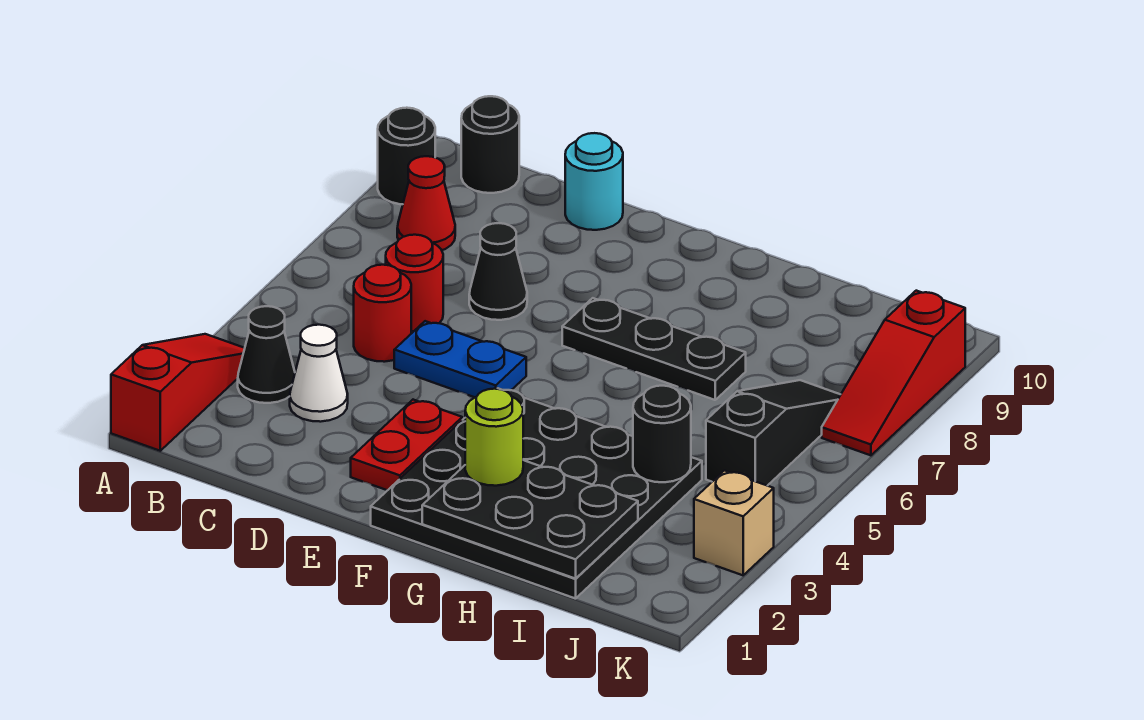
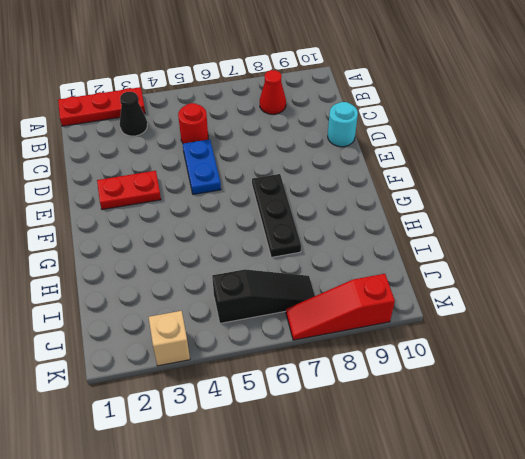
red 1x3 plate [58,87,145,126] -> red 1x3 slope [111,334,245,451]
none -> black 1x1 round brick [378,108,435,204]
none -> black 1x1 round brick [461,96,519,193]
none -> white 1x1 cone [290,325,348,422]

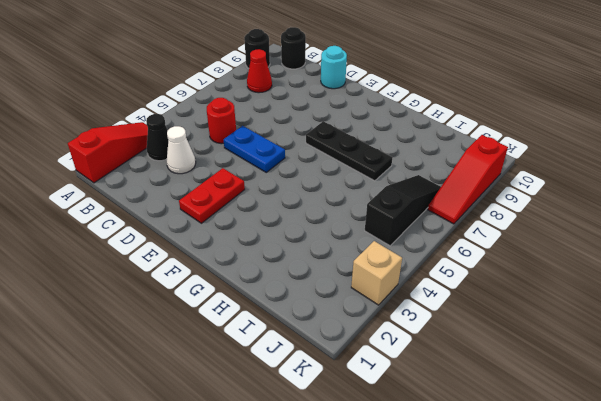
none -> red 1x1 round brick [386,235,443,331]
none -> black 1x1 cone [469,223,527,320]
none -> black 4x4 plate [371,388,702,599]

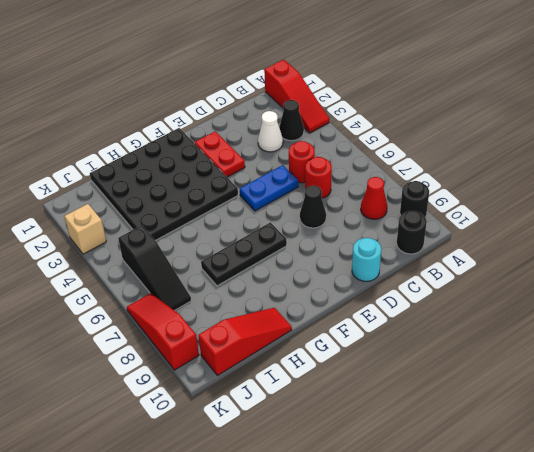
red 1x3 slope [198,308,292,375] -> none
none -> black 2x3 plate [422,460,638,579]
none -> black 1x1 round brick [633,386,691,482]
none -> lime 1x1 round brick [465,389,523,486]

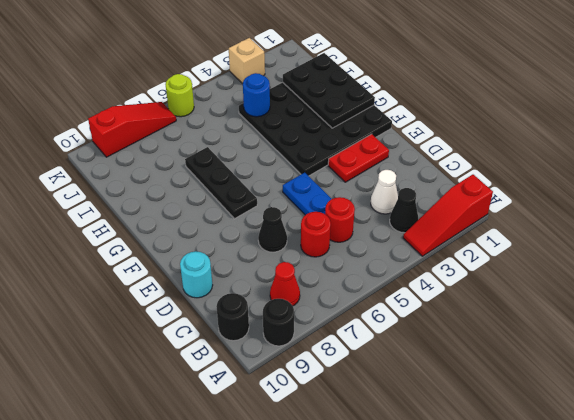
blue 1x1 round brick [243,73,270,117] -> black 1x1 round brick [633,386,691,482]
lime 1x1 round brick [165,74,194,117] -> lime 1x1 round brick moved to [465,389,523,486]
none -> black 1x3 slope [706,380,841,486]

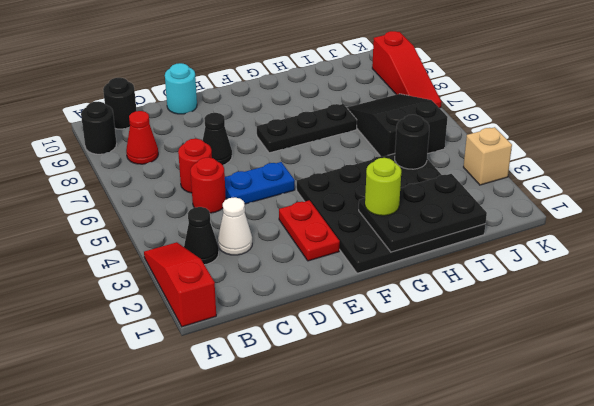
black 2x3 slope [347,94,448,157] -> black 1x3 slope [706,380,841,486]

